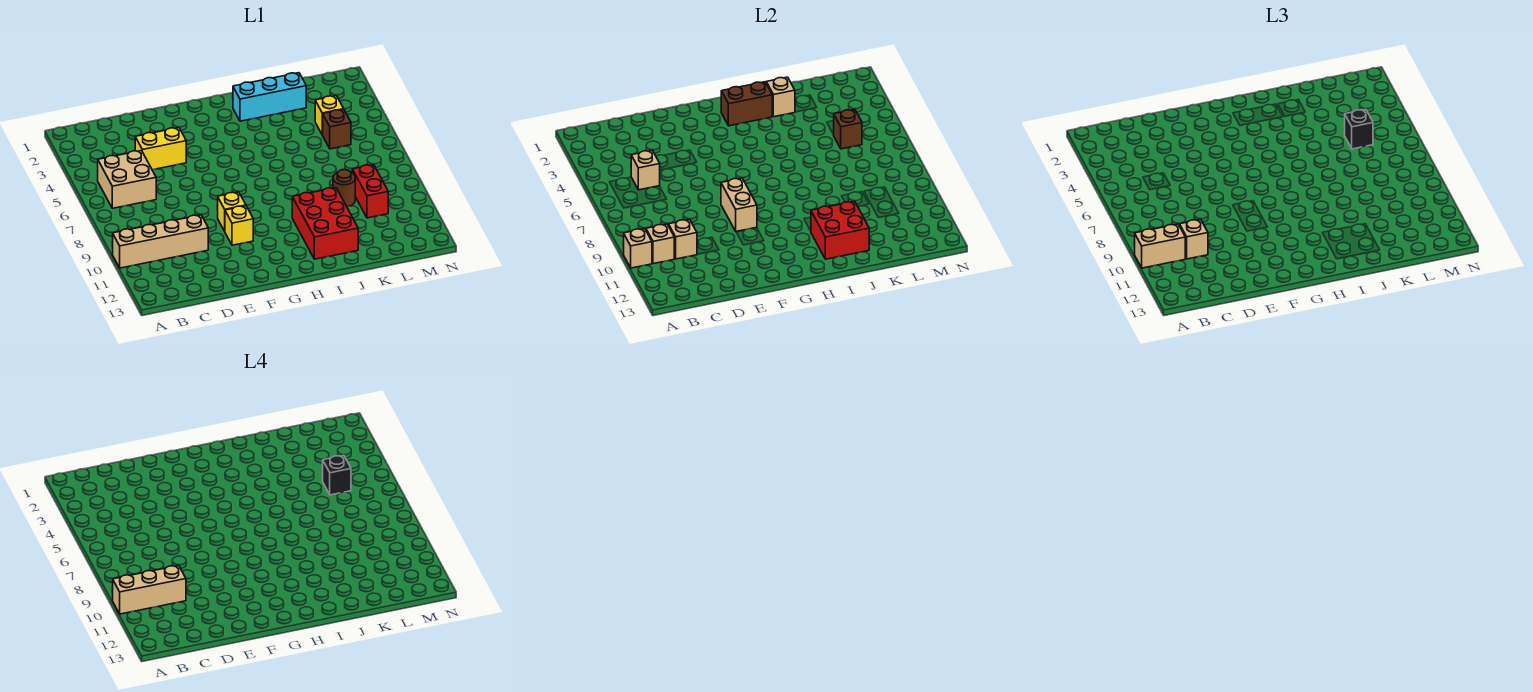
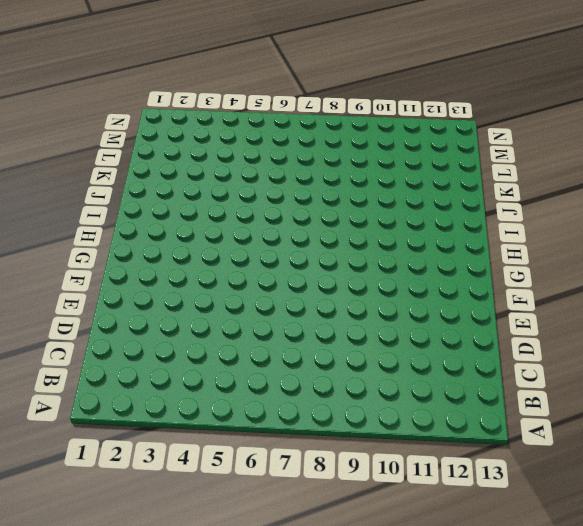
none -> tan 1x4 brick [112,215,208,268]
none -> tan 2x2 brick [98,151,156,208]
none -> yellow 1x2 brick [135,128,186,170]

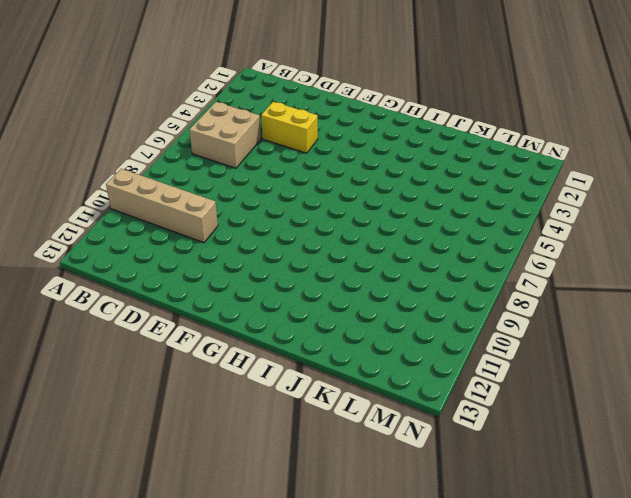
none -> yellow 1x1 brick [218,192,246,231]
none -> yellow 1x1 brick [225,206,253,245]
none -> cyan 1x3 brick [233,73,306,121]

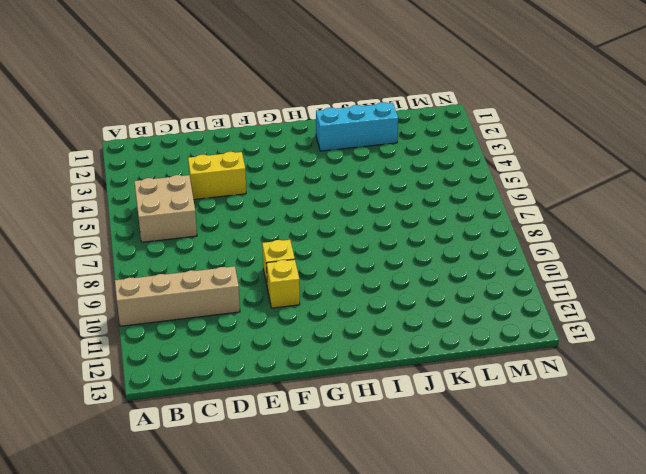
none -> red 2x3 brick [292,188,358,259]
none -> brown 1x1 round brick [333,170,355,207]
none -> yellow 1x1 brick [315,96,344,135]

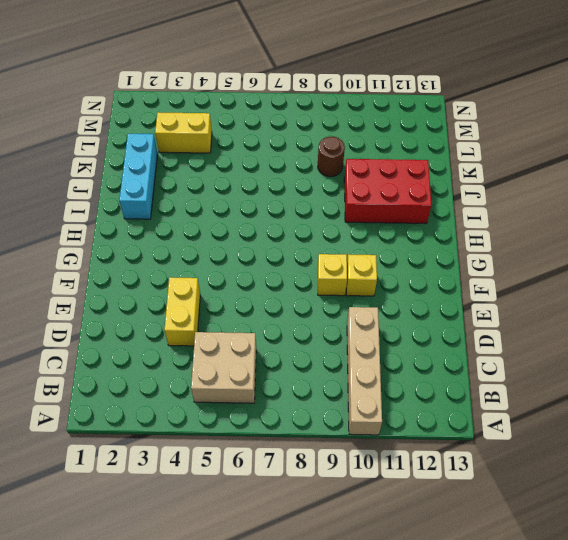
yellow 1x2 brick [155,112,212,153] -> yellow 1x1 brick [315,96,344,135]
none -> brown 1x1 brick [323,110,351,149]
none -> red 1x2 brick [352,165,388,218]
none -> tan 1x1 brick [623,229,652,268]

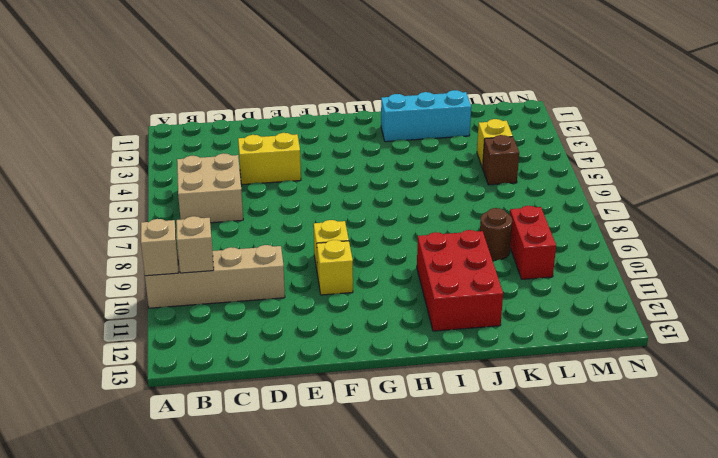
none -> tan 1x1 brick [631,151,660,190]
none -> tan 1x1 brick [668,220,697,259]
none -> tan 1x2 brick [721,178,757,231]

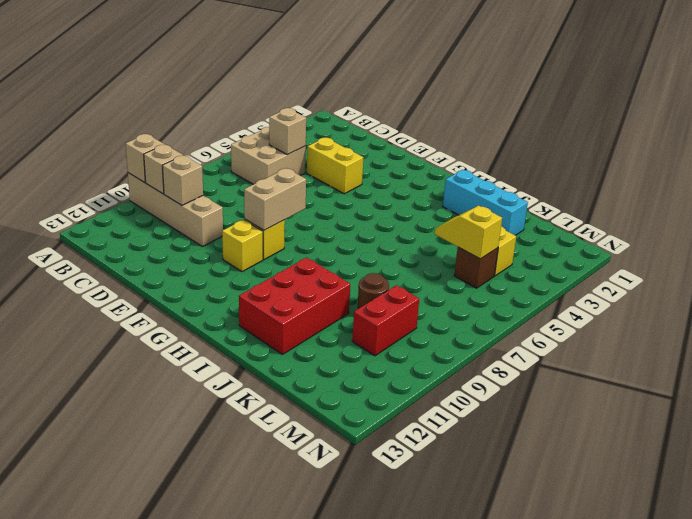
yellow 1x2 slope [435,206,502,259] -> brown 1x1 brick [833,110,862,149]
none -> brown 1x2 brick [721,82,772,126]
none -> red 2x2 brick [811,201,869,259]
none -> tan 1x1 brick [766,77,795,117]

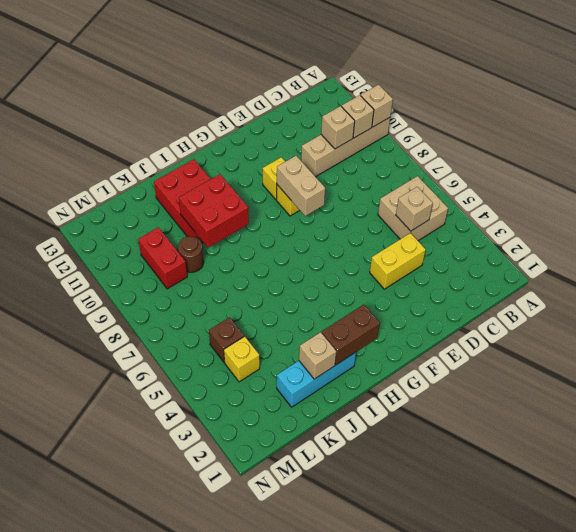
red 2x2 brick [179,174,249,248] -> red 2x2 brick moved to [811,201,869,259]
none -> brown 1x1 brick [833,110,862,149]
none -> tan 1x2 brick [1134,224,1185,268]
none -> tan 1x1 brick [1179,220,1208,259]

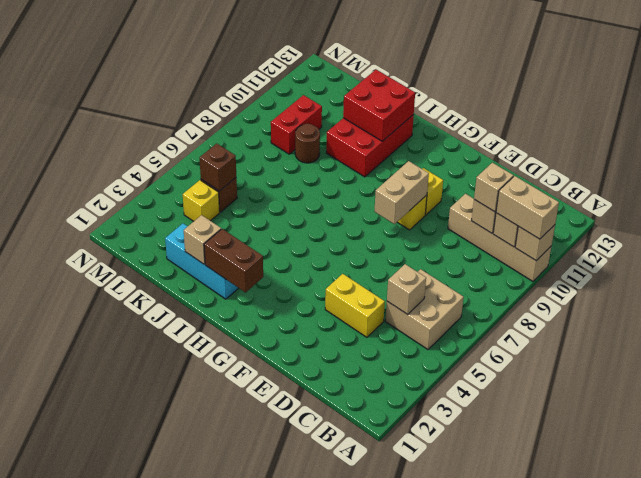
none -> black 1x1 brick [1345,110,1373,149]
none -> tan 1x3 brick [112,566,186,614]
none -> black 1x1 brick [323,456,351,495]

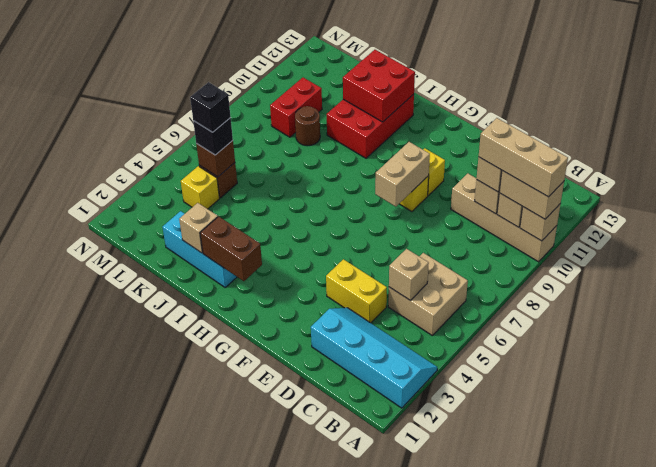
cyan 2x4 slope [311,308,437,408] -> none

